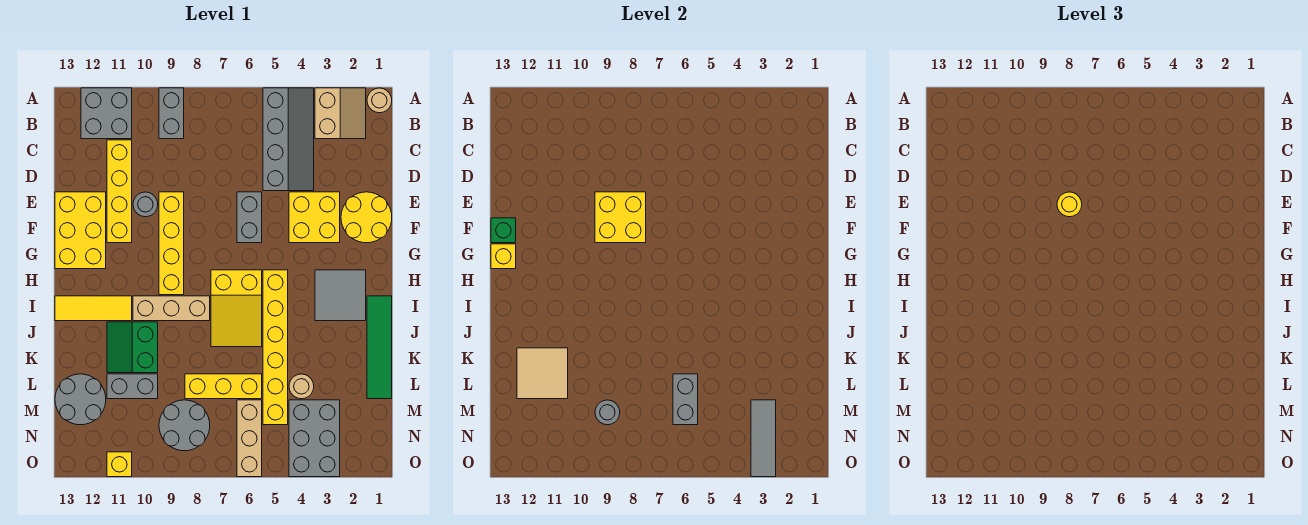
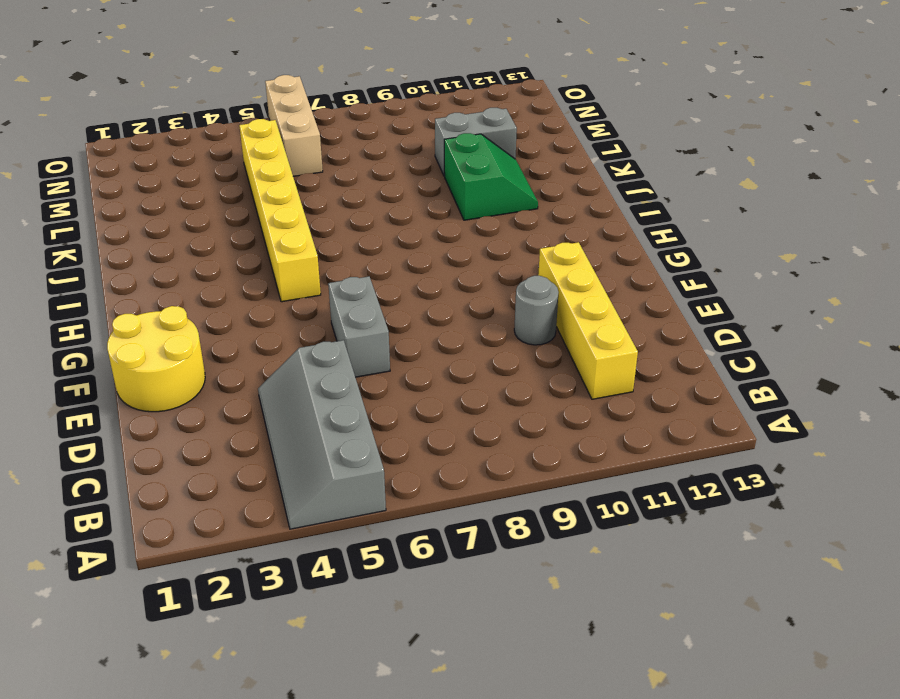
none -> tan 1x1 round brick [367,88,392,113]
none -> tan 2x2 slope [315,88,366,139]
none -> grey 1x2 brick [159,88,184,139]
none -> grey 2x2 brick [81,88,132,139]

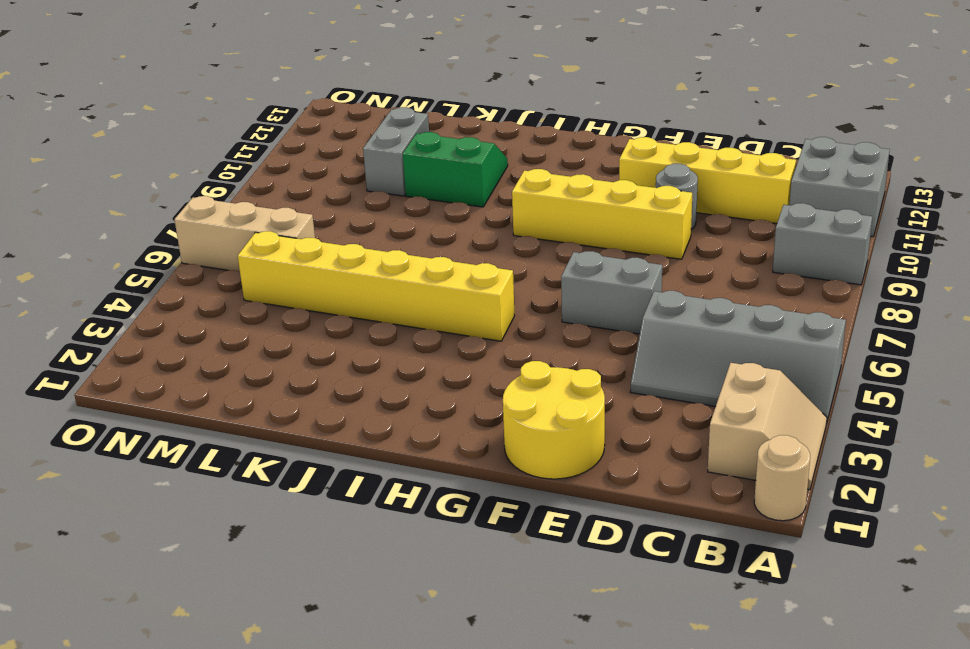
tan 2x2 slope [708,363,827,490] -> tan 2x2 slope turned to [315,88,366,139]
none -> yellow 2x2 brick [289,192,340,243]
none -> yellow 2x3 brick [55,192,106,269]
none -> grey 2x2 tile [315,270,366,321]
none -> yellow 2x3 slope [211,270,262,347]

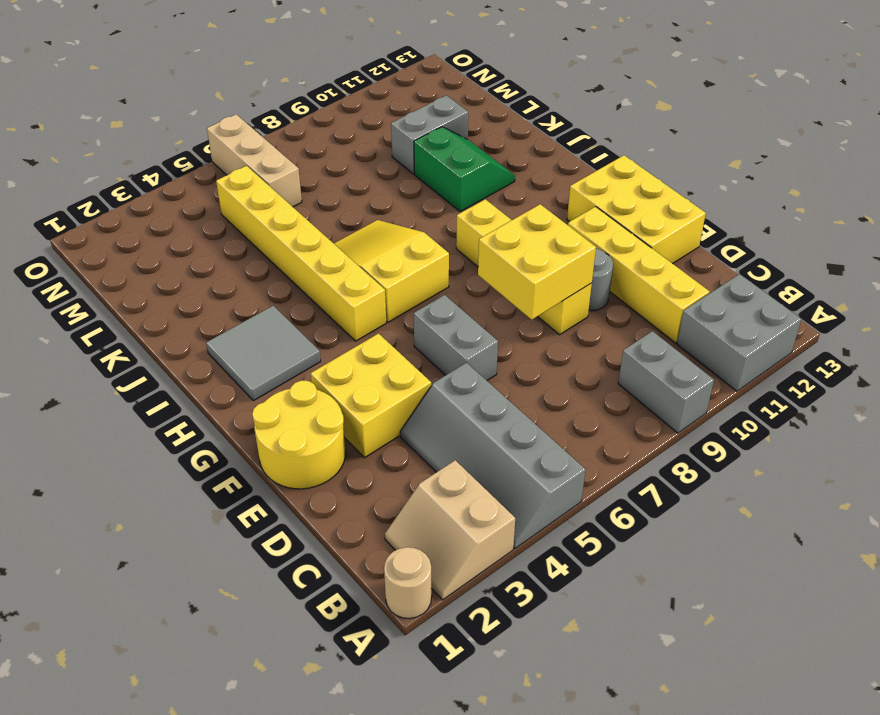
none -> green 1x4 tile [367,296,392,399]
none -> tan 1x3 brick [133,296,210,321]
none -> yellow 1x3 tile [55,296,132,321]
none -> tan 1x1 round brick [289,374,314,399]

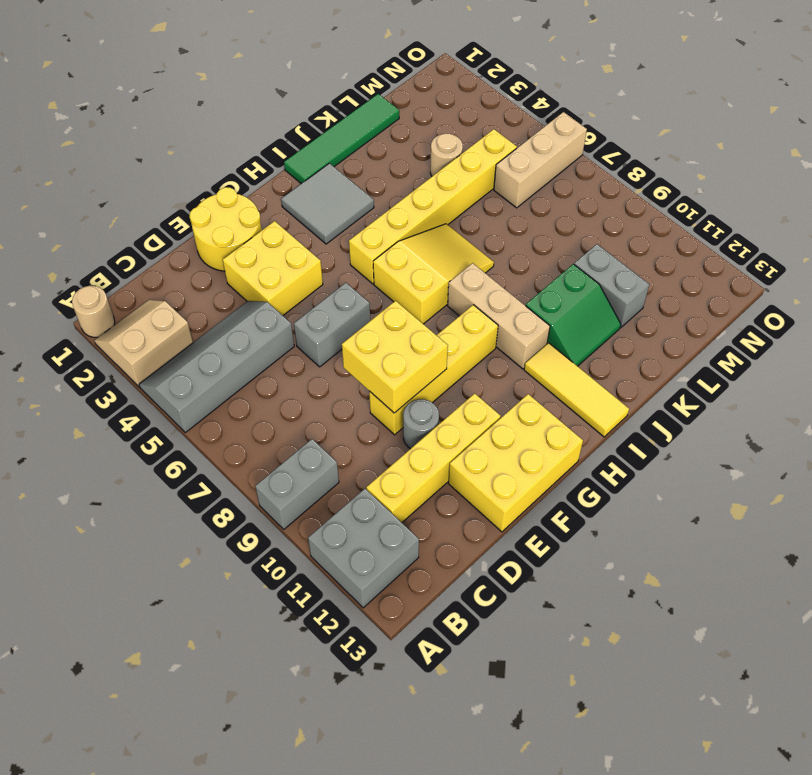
none -> yellow 1x3 brick [185,374,262,399]
none -> grey 2x2 round brick [55,374,106,425]
none -> grey 2x3 brick [289,400,340,477]
none -> grey 2x2 round brick [159,400,210,451]

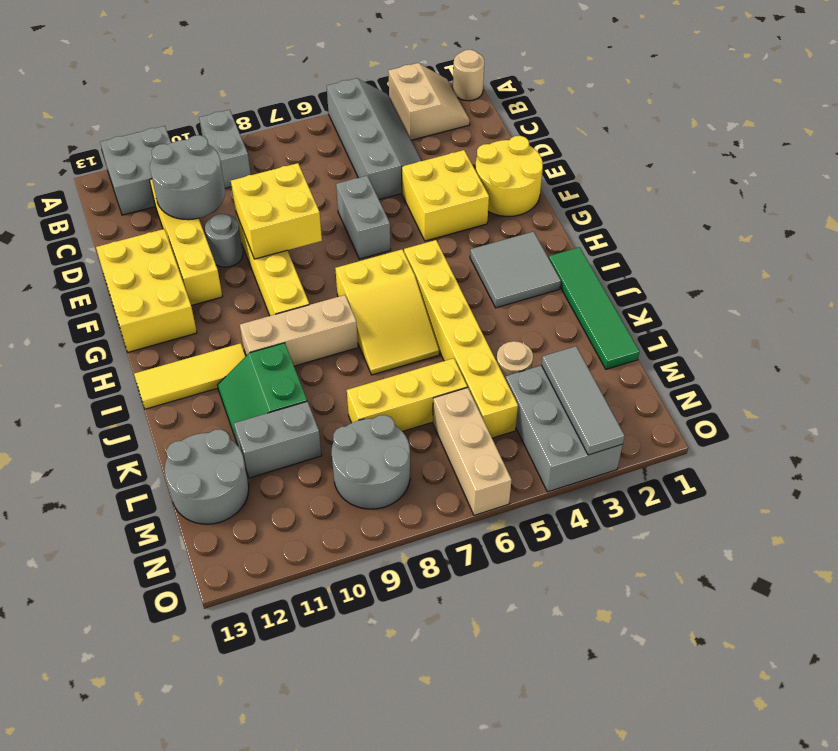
grey 2x2 round brick [150,135,225,220] -> none
none -> yellow 1x1 brick [107,452,132,477]
none -> green 1x1 brick [491,218,516,243]
none -> yellow 1x1 brick [491,244,516,269]
none -> tan 2x2 tile [517,348,568,399]

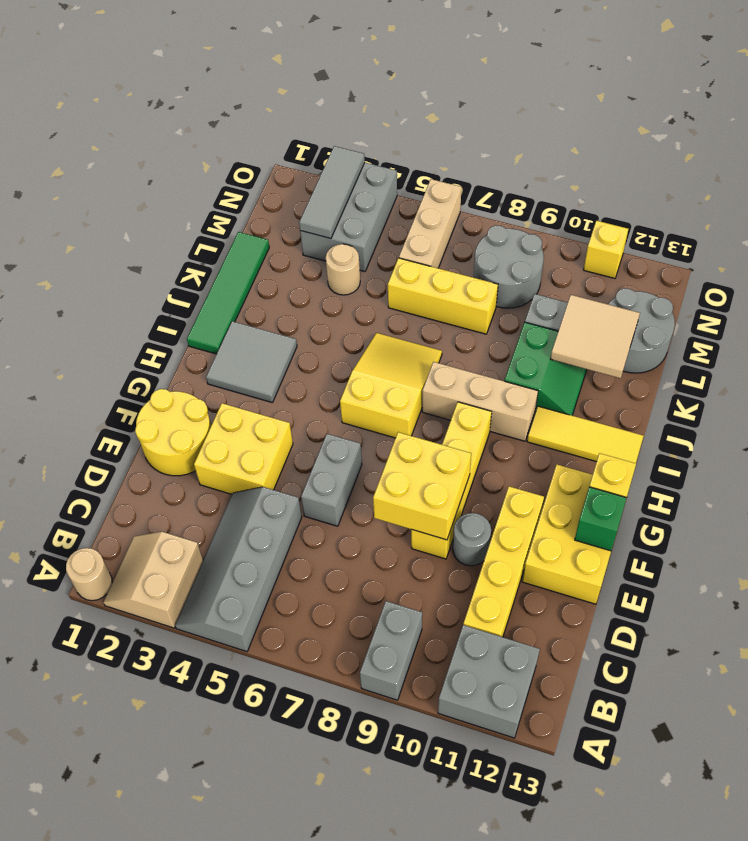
none -> yellow 1x6 brick [263,270,288,425]
none -> grey 1x2 brick [673,374,698,425]
none -> grey 1x1 round brick [595,400,620,425]
none -> yellow 1x1 round brick [1057,192,1082,217]

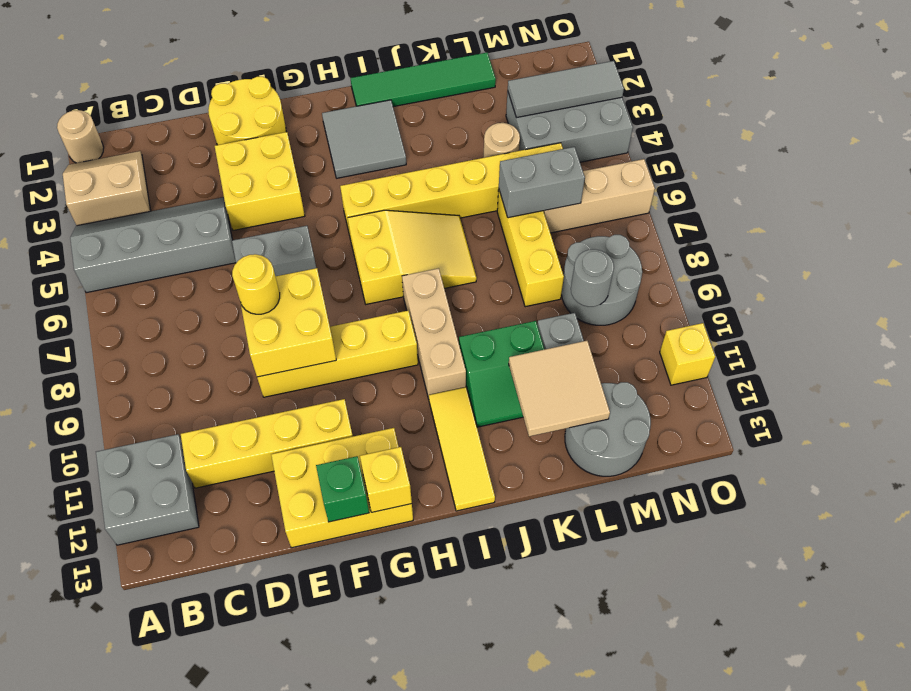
none -> grey 1x2 brick [159,88,184,139]
none -> grey 1x1 round brick [133,192,158,217]

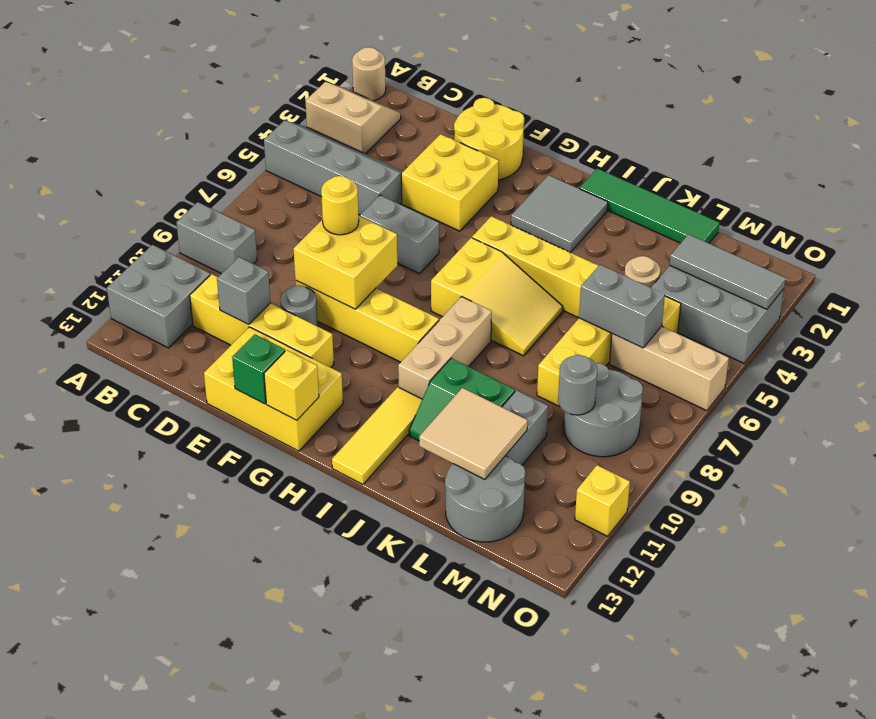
grey 1x1 brick [217,257,271,325] -> none

